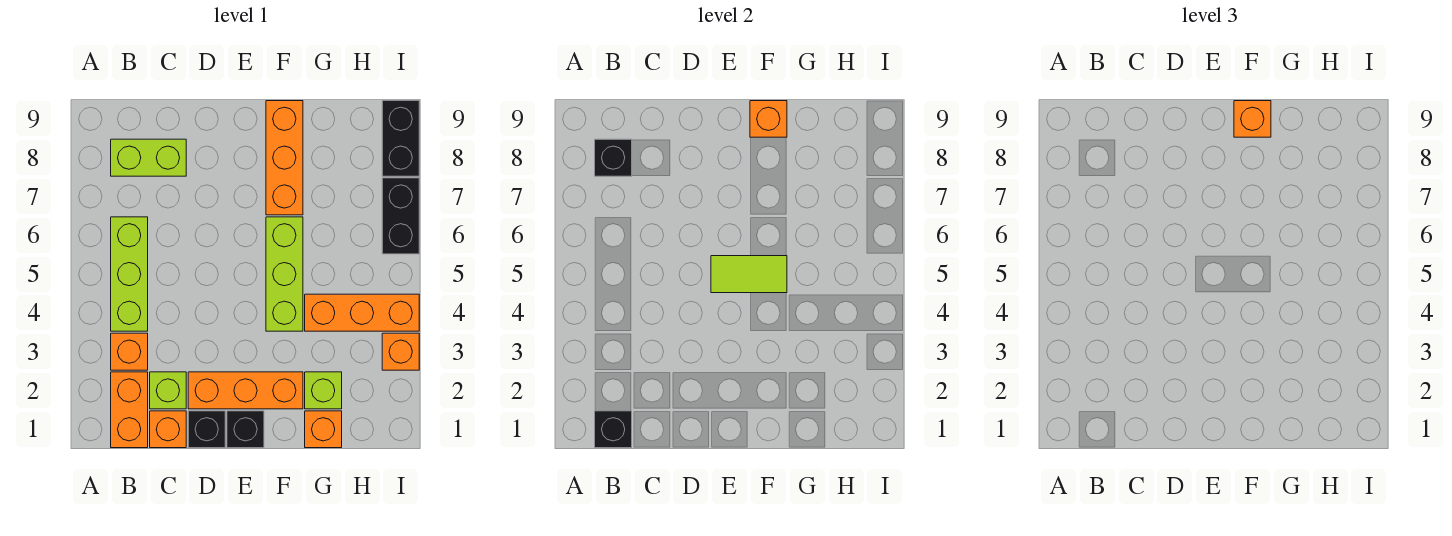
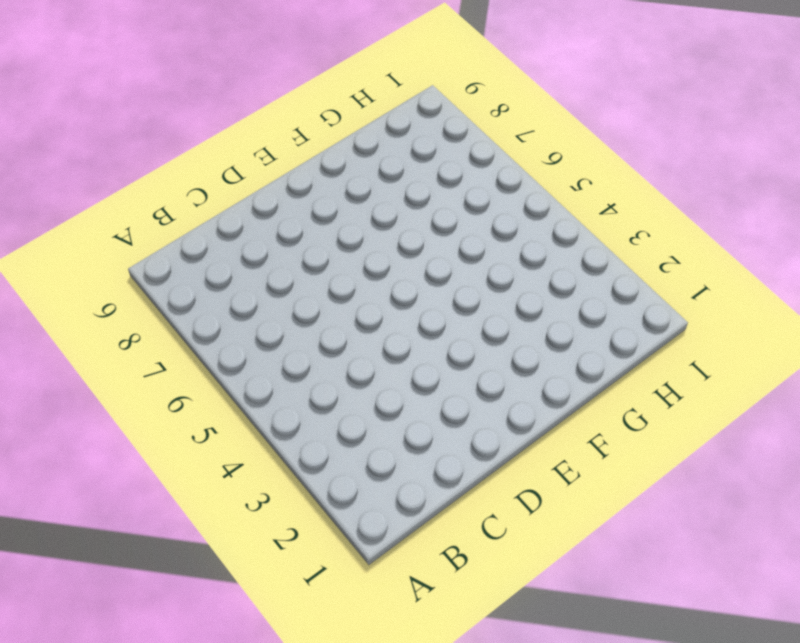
none -> orange 1x2 brick [111,372,148,448]
none -> orange 1x1 brick [111,333,148,370]
none -> lime 1x3 brick [111,217,148,331]

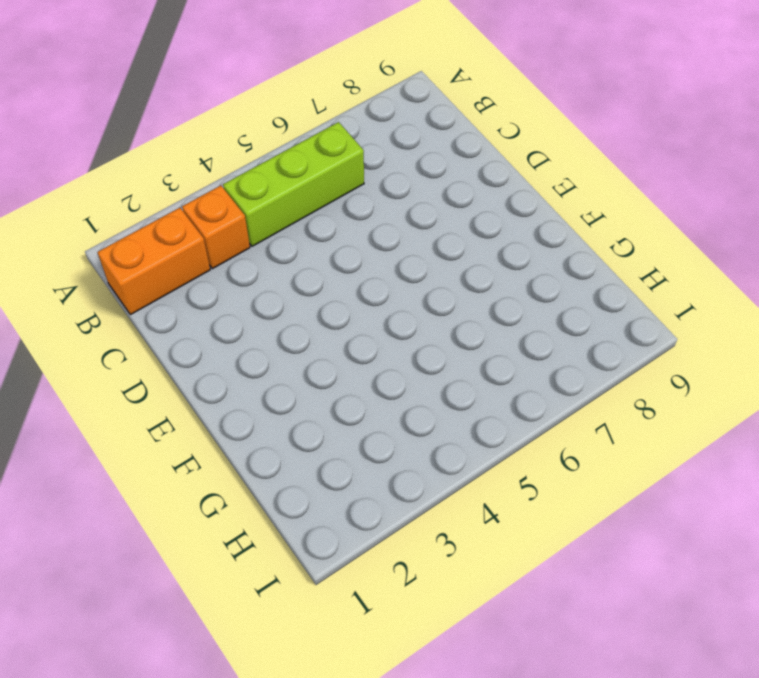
none -> lime 1x2 brick [111,139,186,176]
none -> orange 1x1 brick [150,411,186,448]
none -> lime 1x1 brick [150,372,186,409]

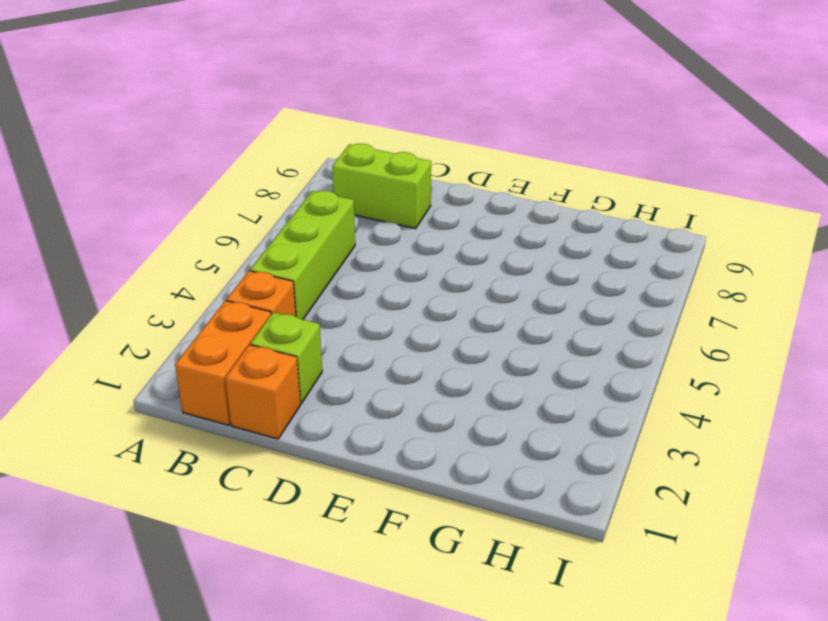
none -> black 1x1 brick [188,411,225,448]
none -> orange 1x3 brick [188,372,303,409]
none -> black 1x1 brick [227,411,264,448]

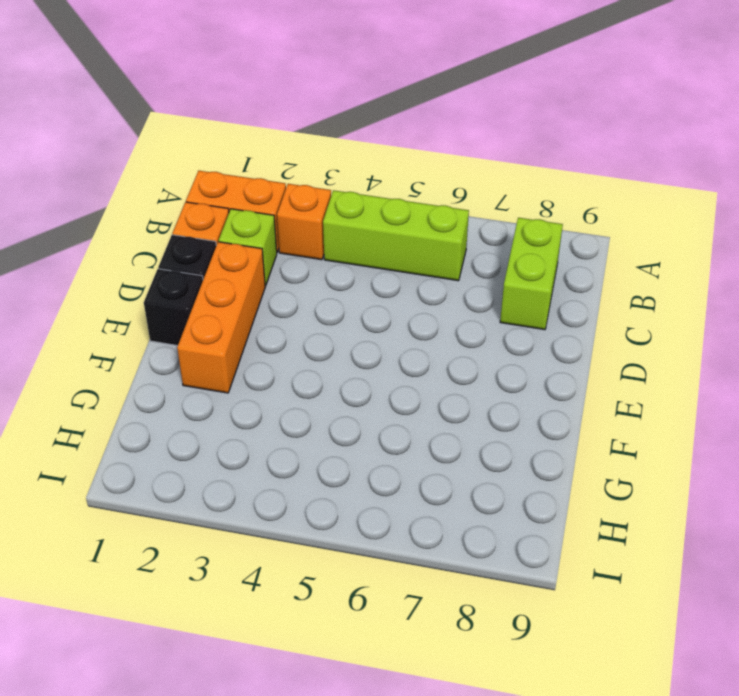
none -> lime 1x3 brick [266,217,303,331]
none -> orange 1x3 brick [266,101,303,215]
none -> orange 1x1 brick [305,411,342,448]

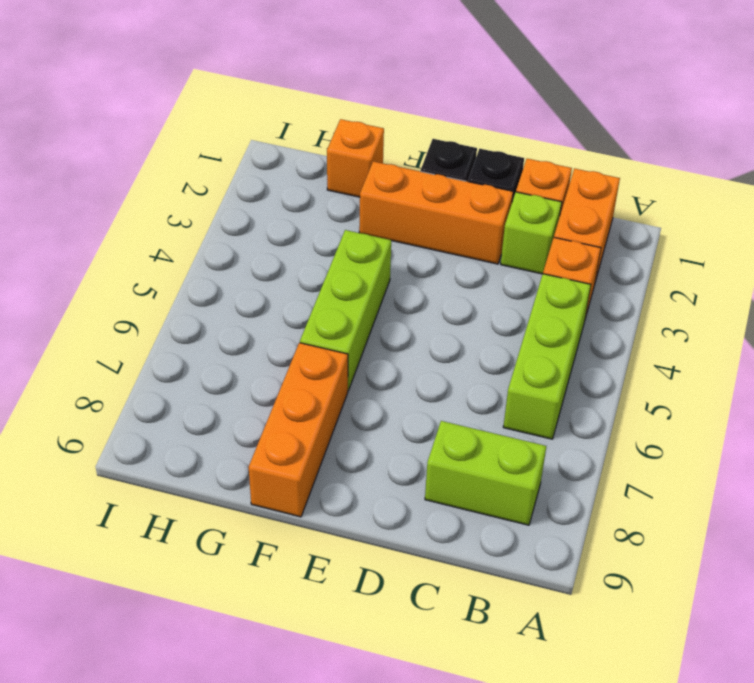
none -> lime 1x1 brick [305,372,342,409]
none -> orange 1x3 brick [305,294,419,331]
none -> orange 1x1 brick [382,333,419,370]

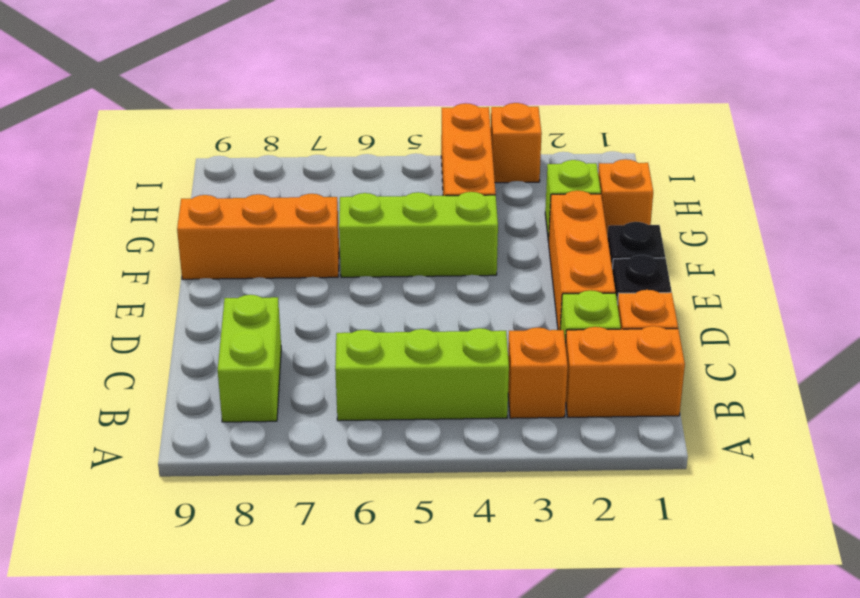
none -> black 1x2 brick [382,178,419,254]
none -> black 1x2 brick [382,101,419,176]
none -> black 1x1 brick [595,411,632,448]

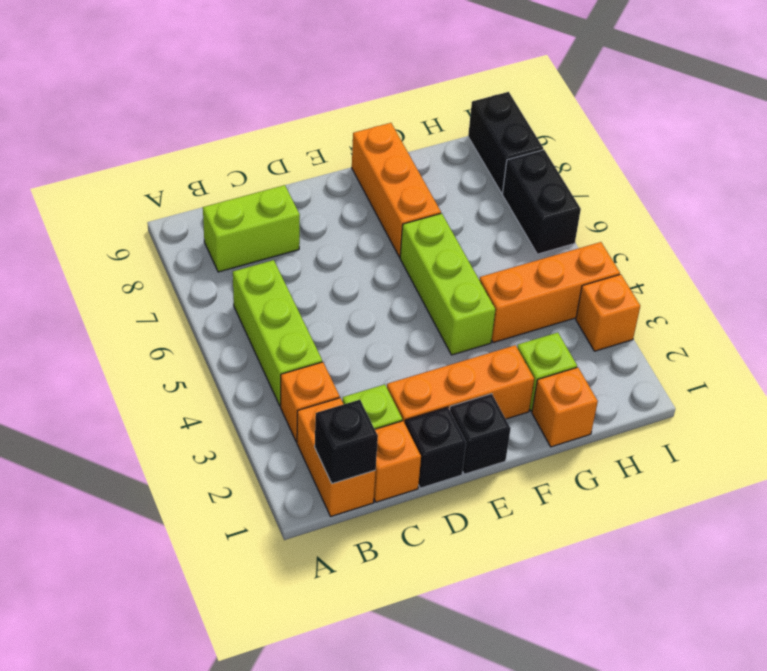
none -> black 1x1 brick [595,139,632,176]
none -> lime 1x2 tile [711,256,787,293]
none -> orange 1x1 brick [750,101,787,137]

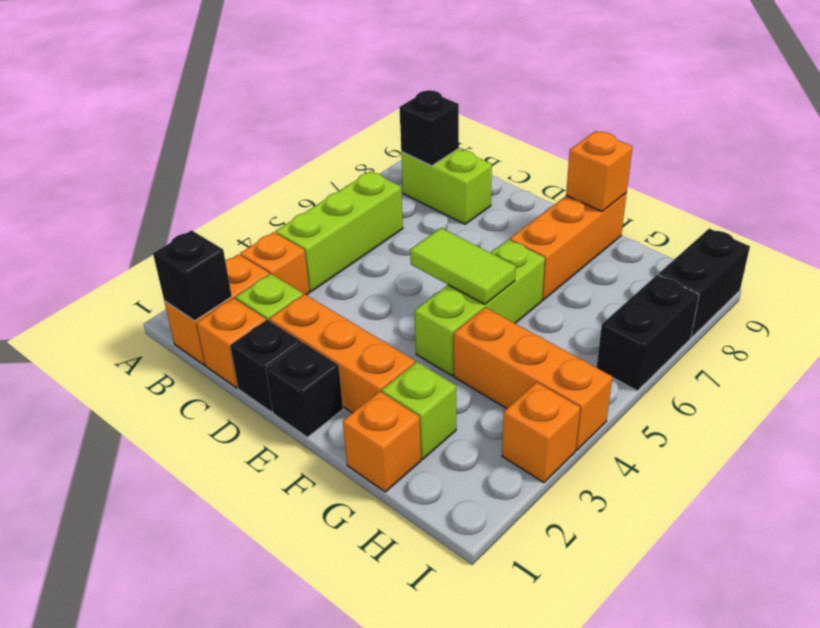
none -> orange 1x1 brick [1234,101,1271,137]

